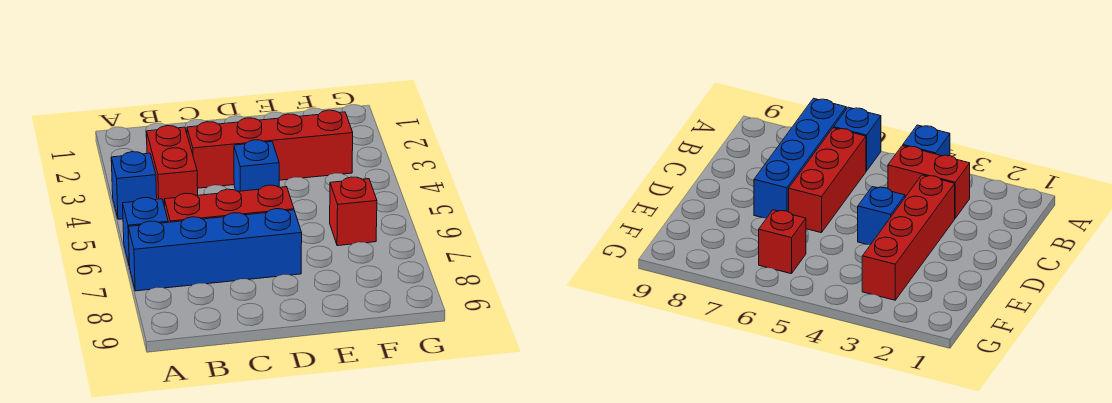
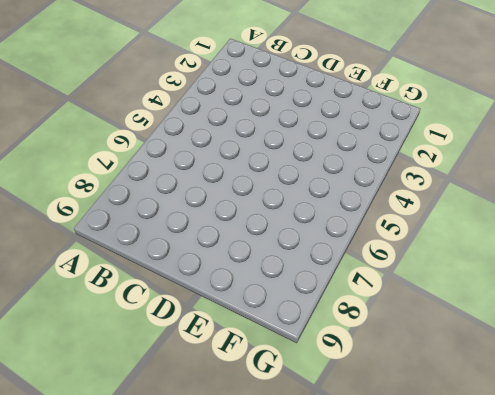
none -> blue 1x1 brick [111,152,157,219]
none -> blue 1x1 brick [123,198,168,266]

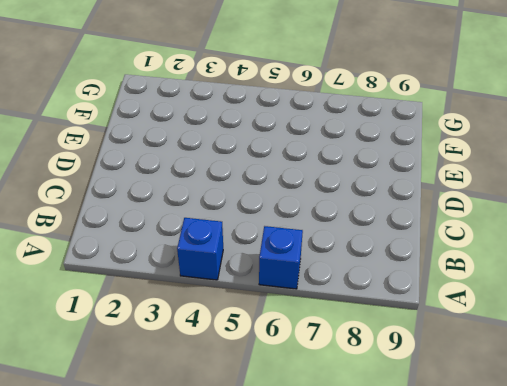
none -> blue 1x4 brick [128,209,302,291]
none -> red 1x2 brick [146,126,198,207]

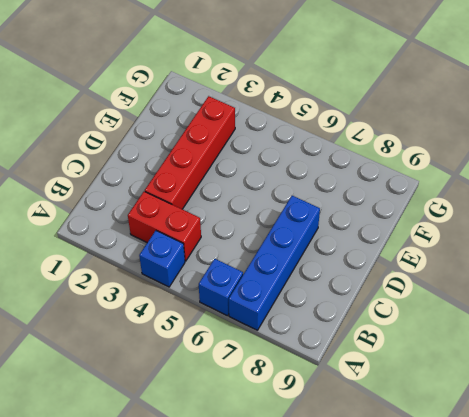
none -> red 1x3 brick [164,185,294,222]
none -> blue 1x1 brick [234,140,279,191]

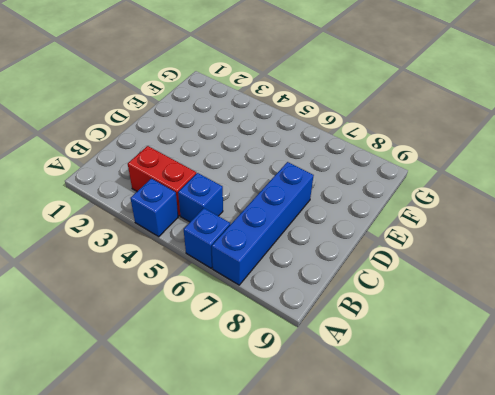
blue 1x1 brick [178,173,223,222] -> blue 1x1 brick moved to [234,140,279,191]
none -> red 1x3 brick [164,185,294,222]
none -> red 1x4 brick [187,110,353,188]

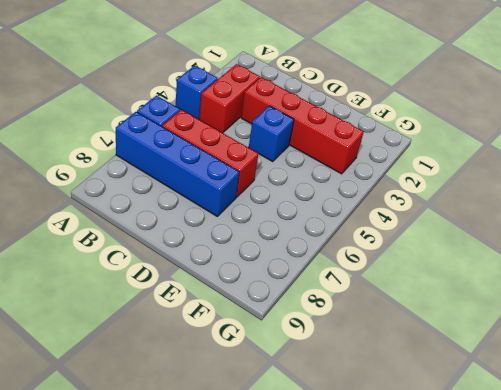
none -> red 1x1 brick [330,177,377,246]

